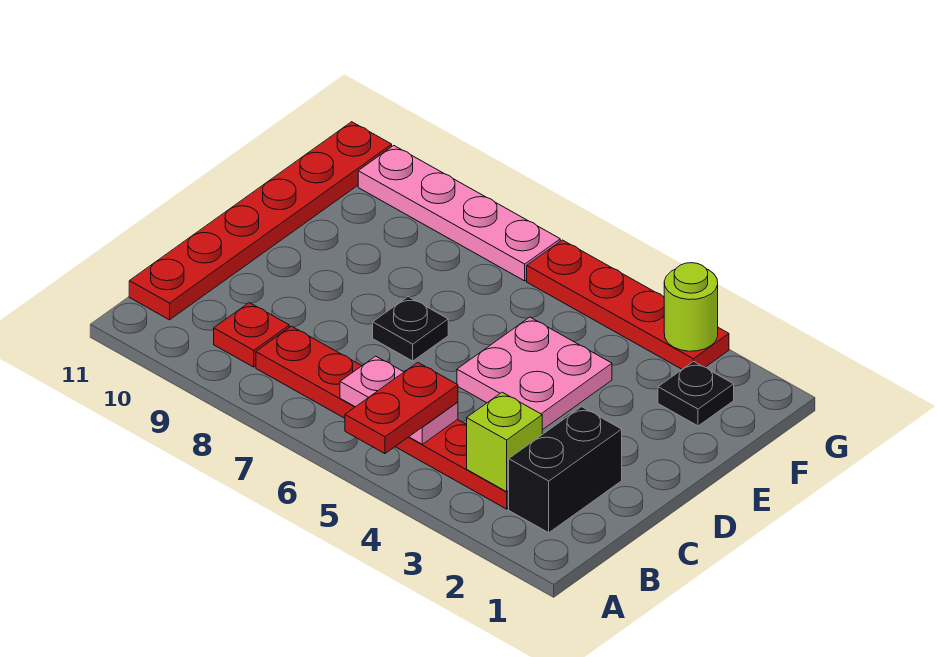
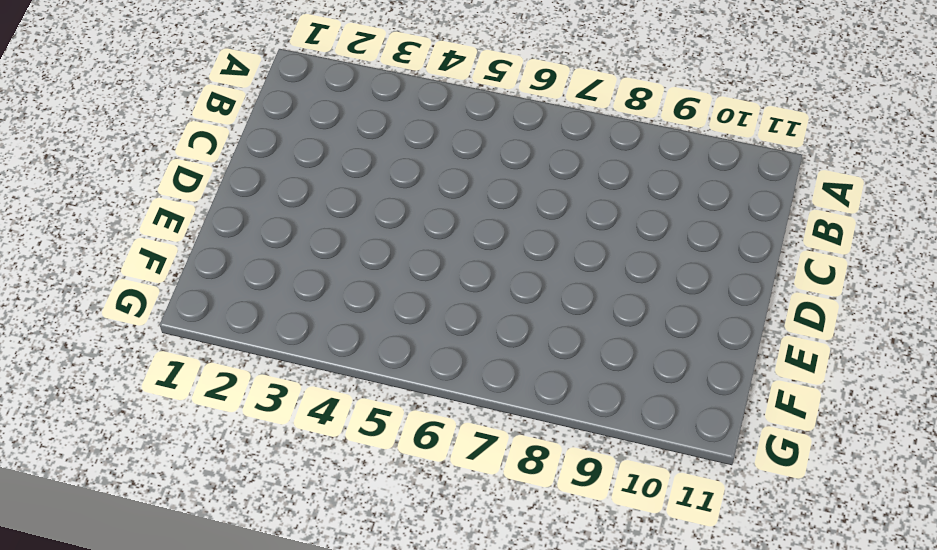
none -> black 1x2 brick [509,407,622,533]
none -> red 1x6 plate [256,326,509,509]
none -> red 1x1 plate [214,303,289,367]

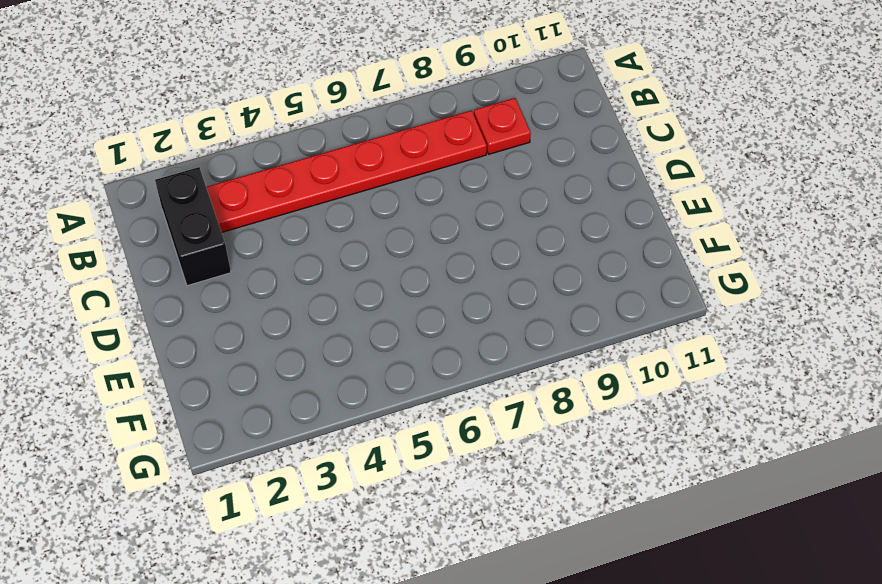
none -> red 1x6 plate [129,122,392,320]
none -> pink 2x2 plate [457,317,612,430]
none -> black 1x1 plate [373,297,448,361]

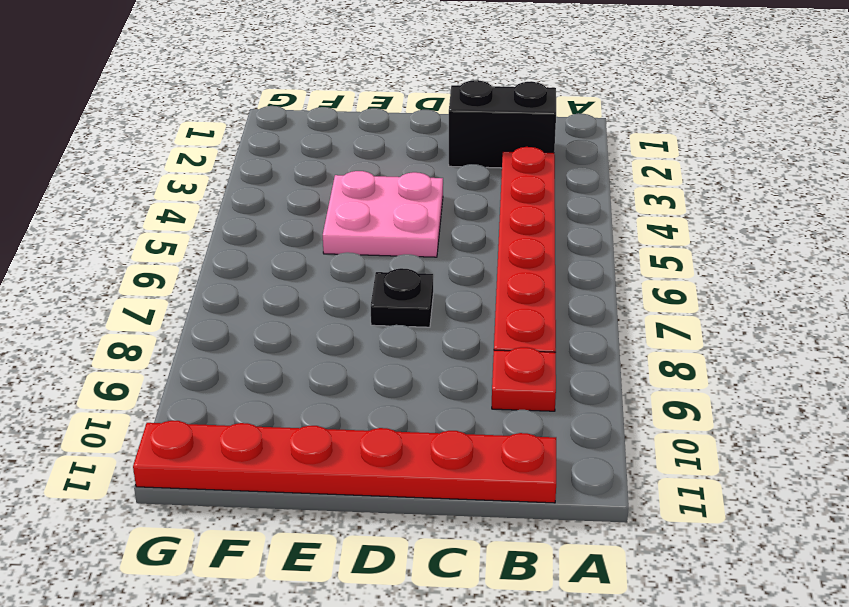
none -> black 1x1 plate [658,361,734,426]
none -> red 1x4 plate [527,240,729,369]
none -> pink 1x4 plate [358,146,560,281]

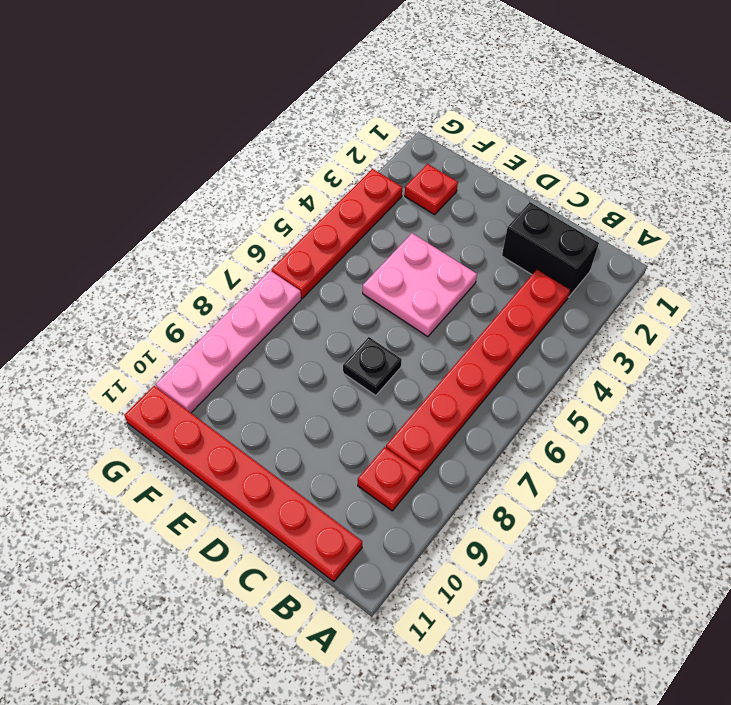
red 1x1 plate [405,164,458,215] -> black 1x1 plate [658,361,734,426]
none -> lime 1x1 brick [467,392,542,492]
none -> pink 1x2 plate [340,356,458,444]
none -> lime 1x1 round brick [664,263,718,351]

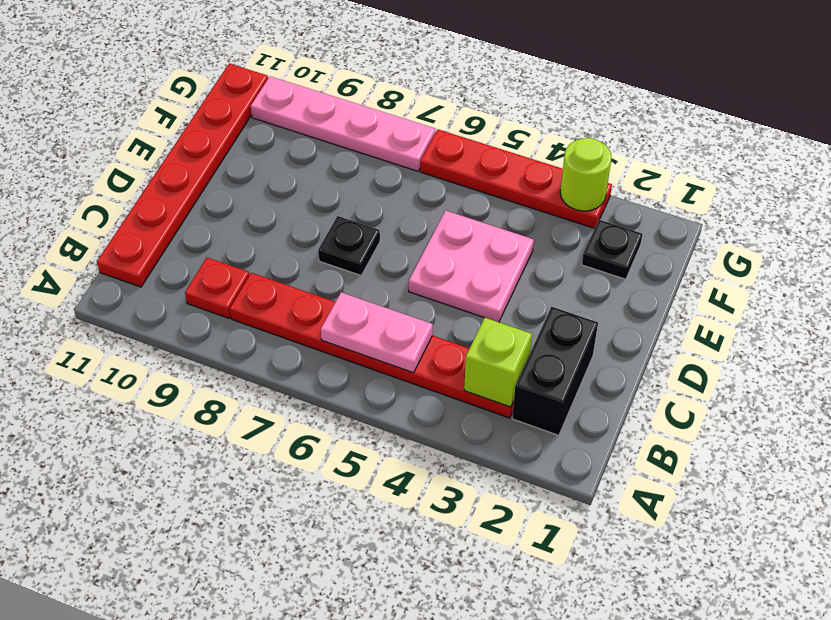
none -> red 1x2 plate [345,363,458,454]

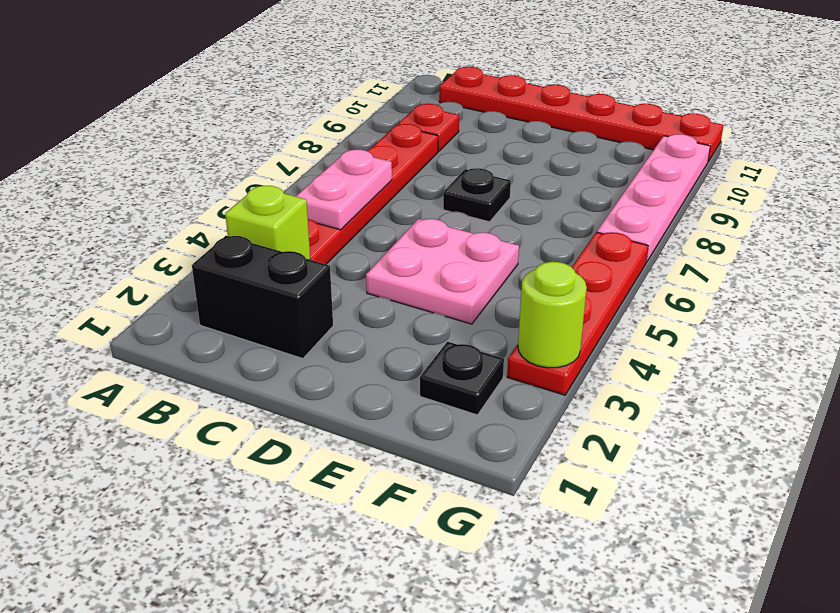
none -> red 1x2 plate [345,363,458,454]

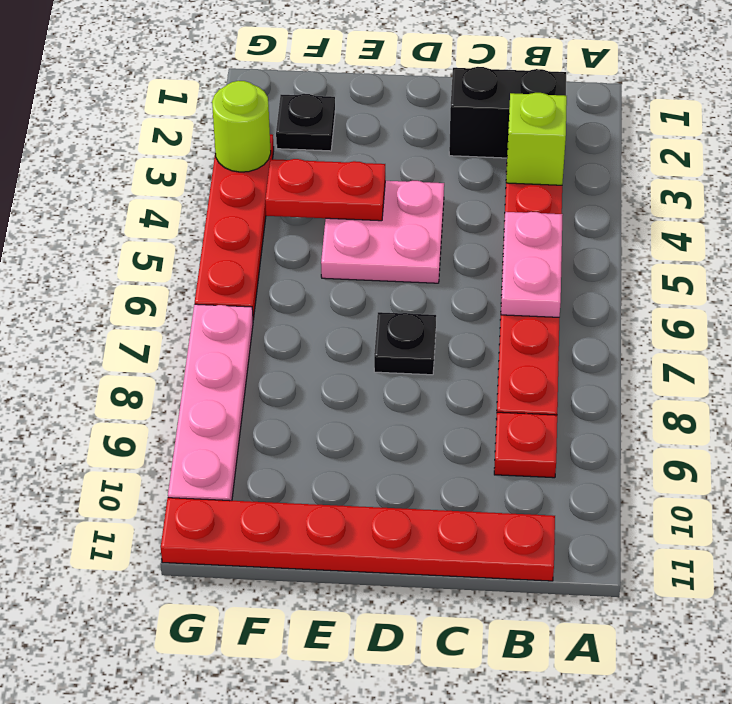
red 1x2 plate [265,159,385,221] -> red 1x2 plate moved to [345,363,458,454]

